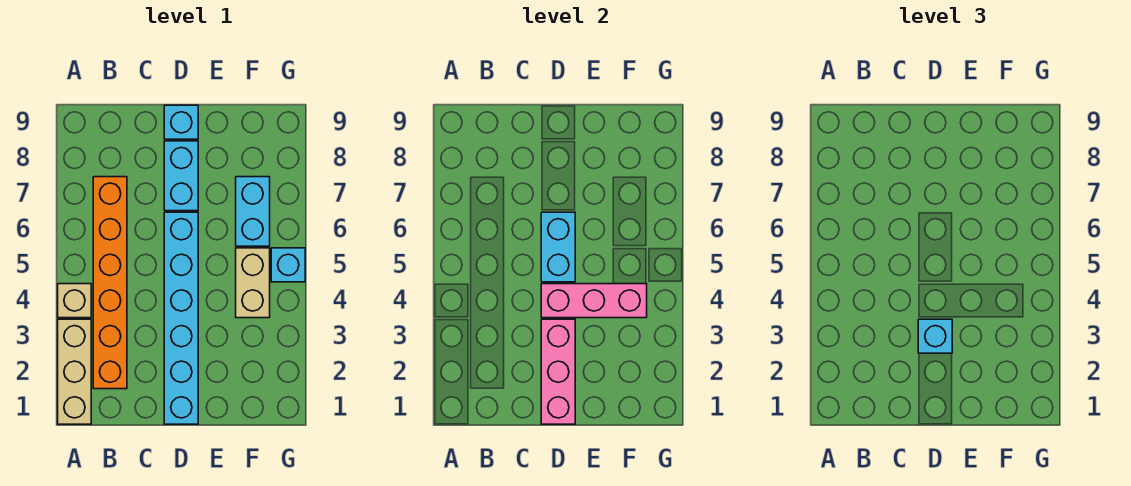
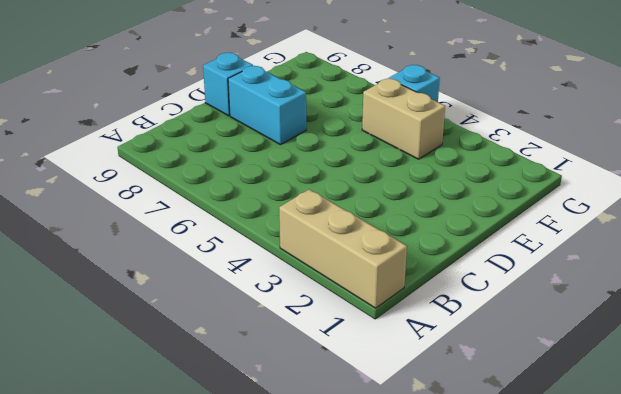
none -> tan 1x1 brick [58,284,91,318]
none -> orange 1x6 brick [93,177,127,389]
none -> cyan 1x6 brick [164,212,198,424]

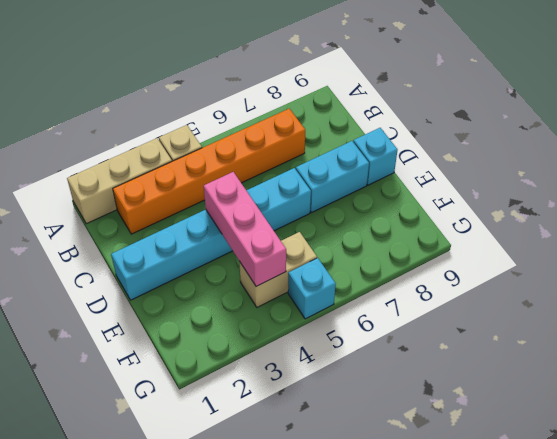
none -> cyan 1x2 brick [236,177,270,246]
none -> pink 1x3 brick [541,319,575,424]
none -> cyan 1x2 brick [541,212,575,282]

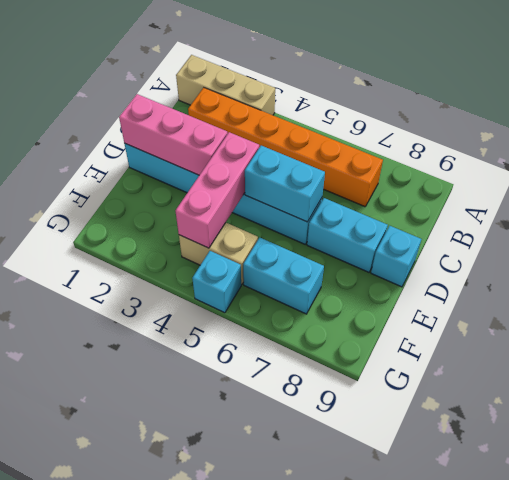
none -> tan 1x1 brick [58,284,91,318]
none -> cyan 1x1 brick [918,319,952,353]

